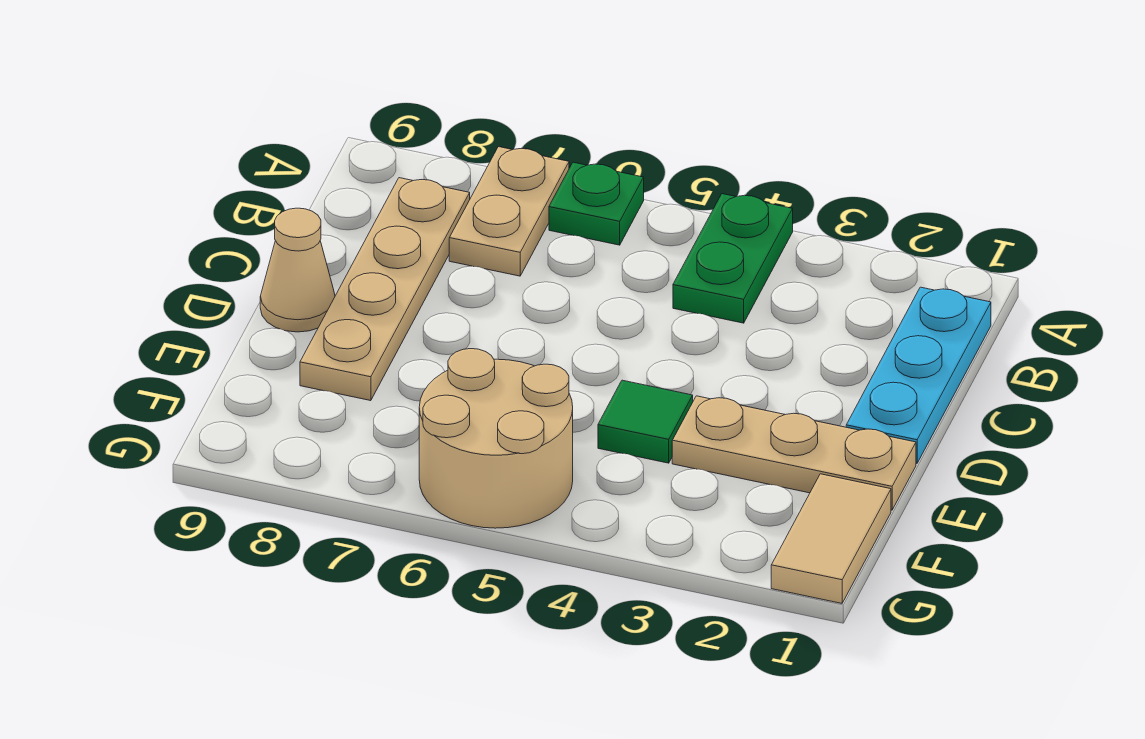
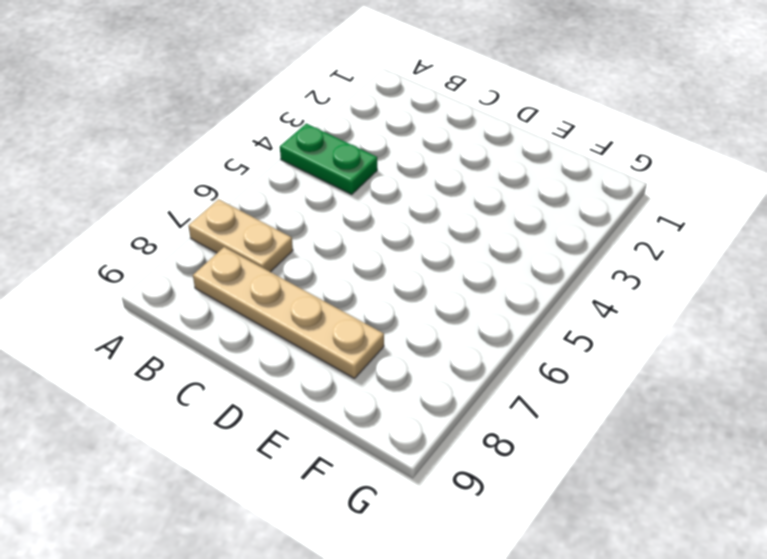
none -> green 1x1 plate [549,162,644,245]
none -> cyan 1x3 plate [846,287,991,463]

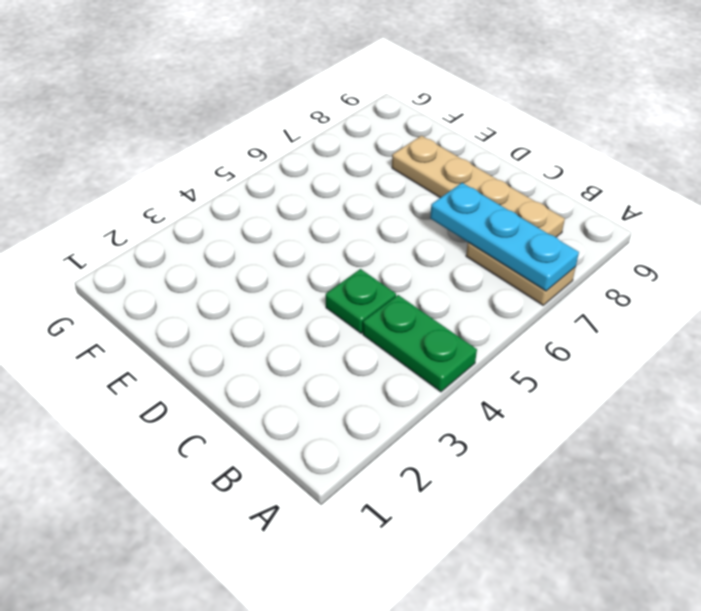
cyan 1x3 plate [430,183,579,291] -> cyan 1x3 plate moved to [846,287,991,463]
green 1x1 plate [326,269,396,333] -> green 1x1 plate moved to [549,162,644,245]
none -> tan 1x1 cone [260,208,335,332]
none -> tan 1x3 plate [672,396,916,510]

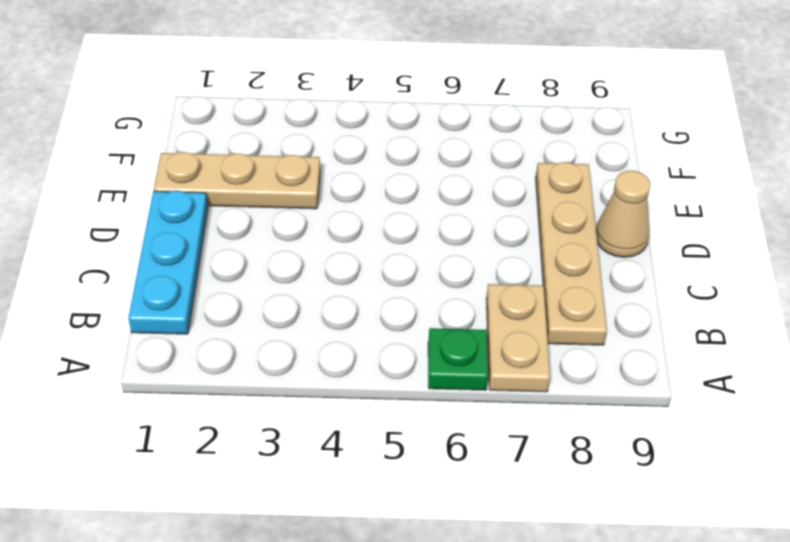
none -> green 1x2 plate [673,194,793,323]
none -> green 1x1 tile [598,380,693,463]

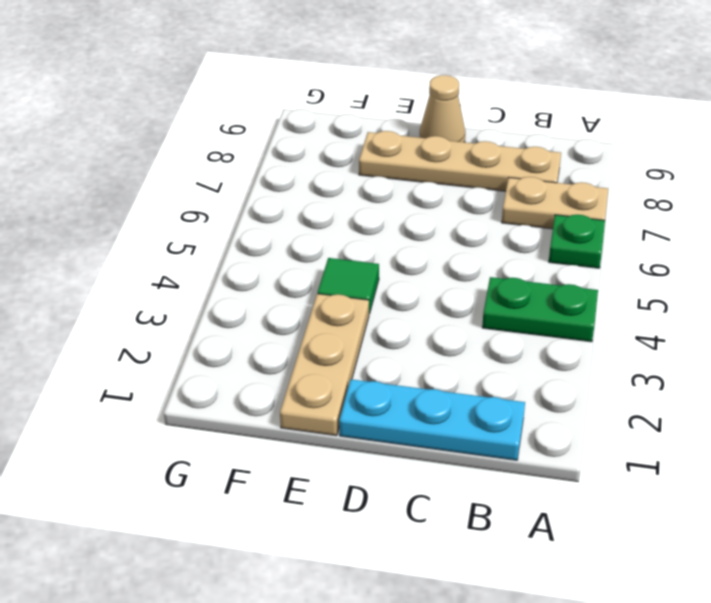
none -> tan 1x2 tile [771,474,891,603]
none -> tan 2x2 round brick [419,349,573,528]

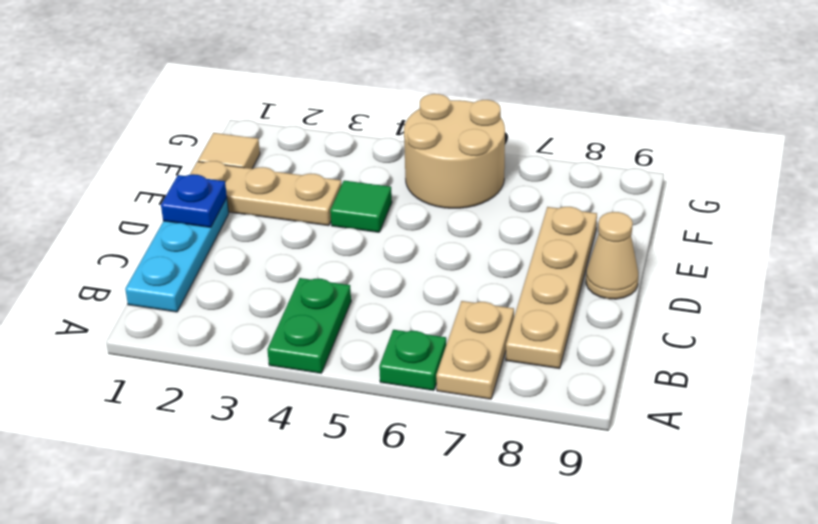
blue 1x1 plate [161,174,227,227] -> none
tan 1x1 tile [198,133,260,169] -> tan 1x2 tile [771,474,891,603]

